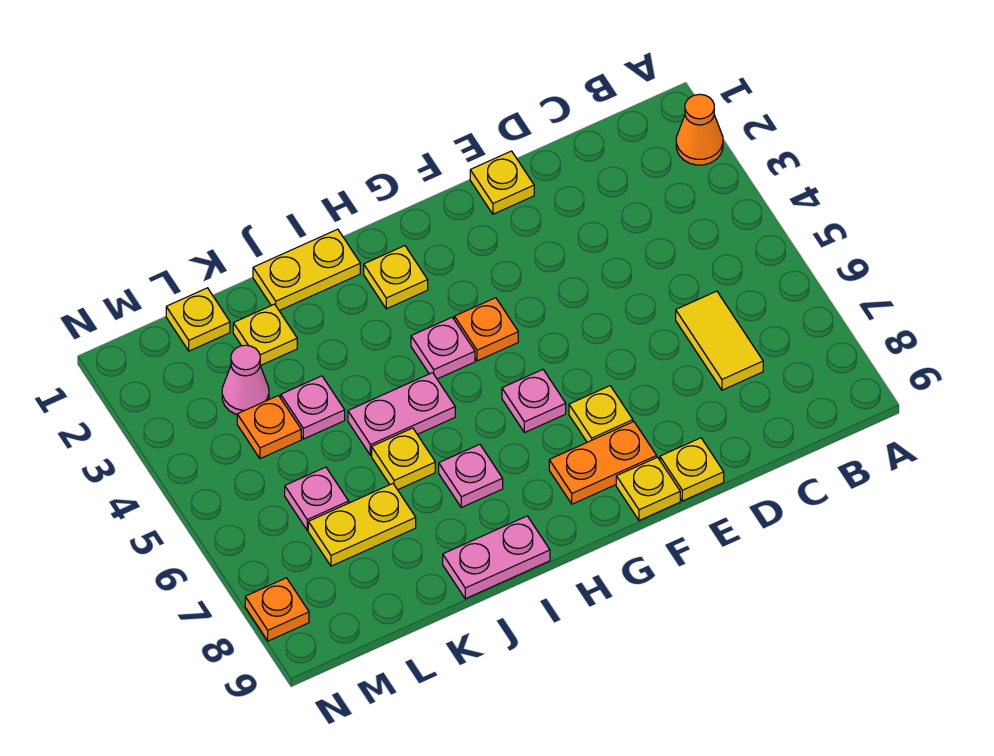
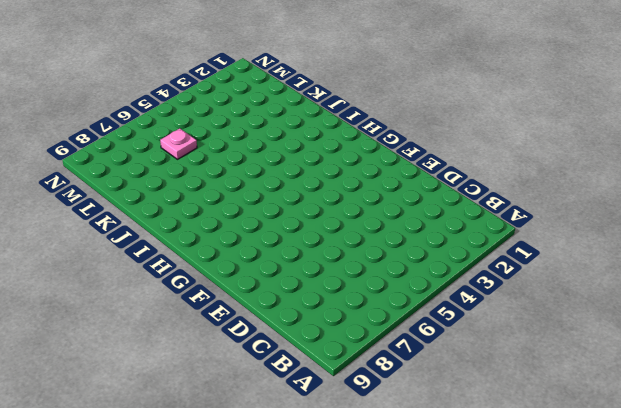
none -> orange 1x1 cone [676,94,723,165]
none -> yellow 1x2 tile [676,291,763,390]
none -> yellow 1x1 plate [470,151,534,214]

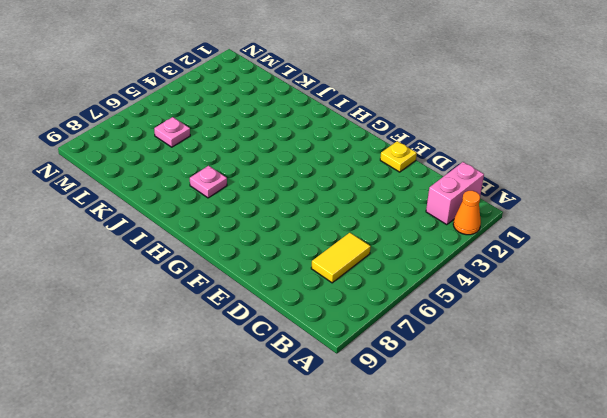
pink 1x2 brick [426,162,484,225] -> none
none -> yellow 1x1 plate [660,438,724,501]
none -> yellow 1x1 plate [569,386,633,442]
none -> orange 1x2 plate [549,422,657,504]

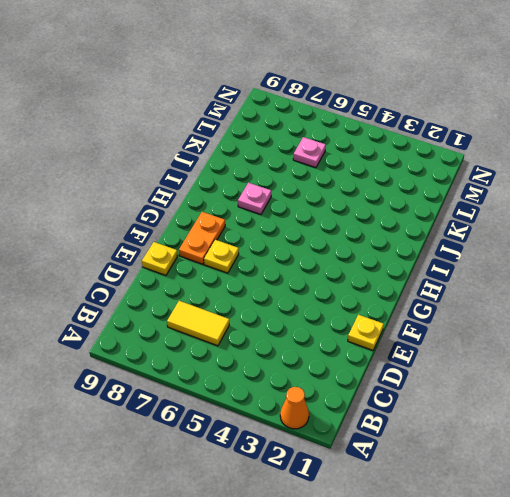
none -> yellow 1x1 plate [616,457,680,521]
none -> orange 1x1 plate [454,298,518,361]
none -> pink 1x1 plate [502,370,566,433]

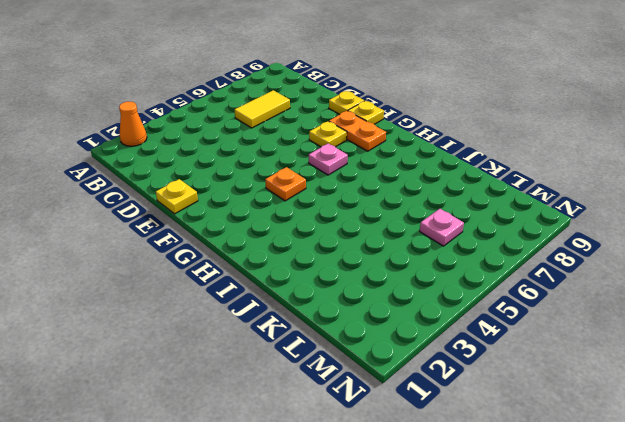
none -> yellow 1x1 plate [364,246,428,309]
none -> pink 1x1 plate [411,317,475,379]
none -> yellow 1x2 plate [253,229,360,311]

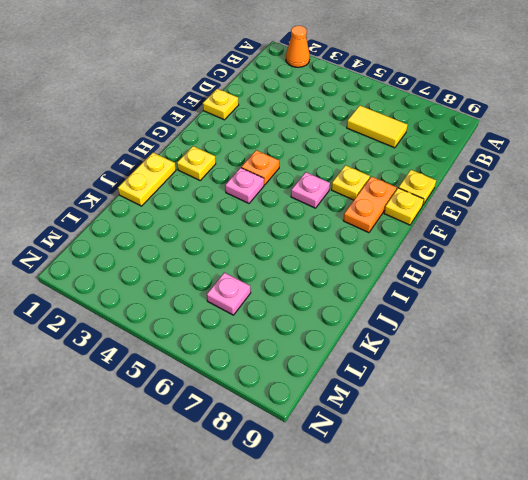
none -> pink 1x2 plate [348,373,455,455]
none -> pink 1x1 plate [439,444,503,507]
none -> pink 1x2 plate [443,516,550,599]

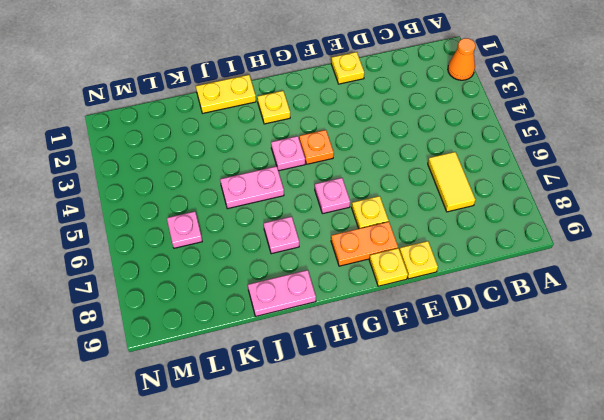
none -> yellow 1x1 plate [372,428,435,490]
none -> yellow 1x1 plate [233,304,297,366]
none -> pink 1x1 plate [281,376,345,439]

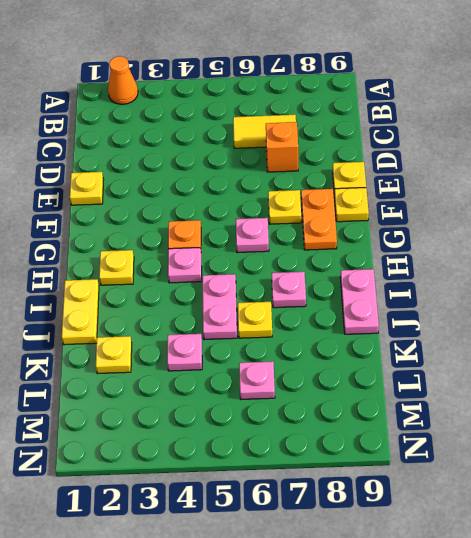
orange 1x1 brick [266,122,298,172] -> none
none -> yellow 1x2 plate [308,484,416,566]
none -> yellow 1x1 plate [166,288,230,351]
none -> pink 1x1 cone [222,345,269,414]

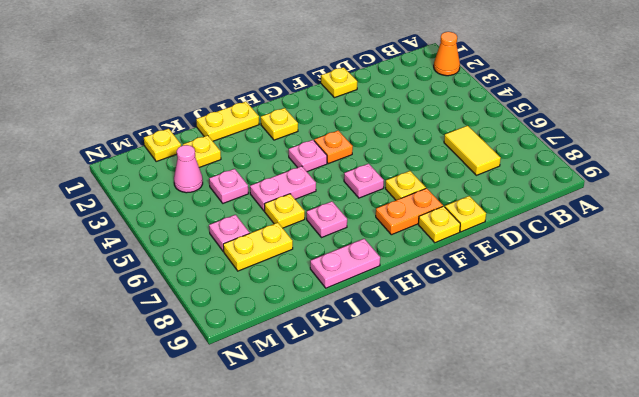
none -> orange 1x1 plate [237,396,301,459]
none -> orange 1x1 plate [245,578,309,641]

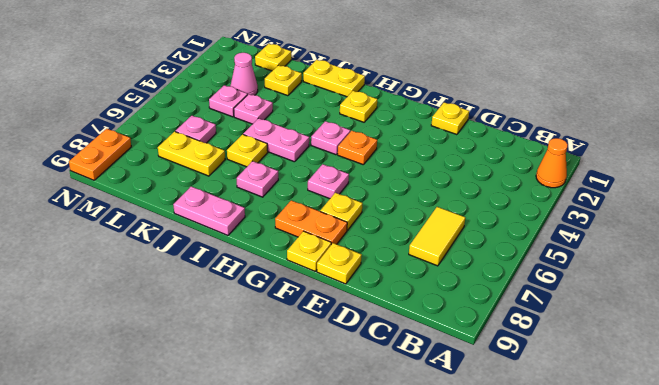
pink 1x1 plate [209,85,248,117] -> orange 1x1 plate [237,396,301,459]
orange 1x2 plate [69,129,131,180] -> orange 1x1 plate [245,578,309,641]

